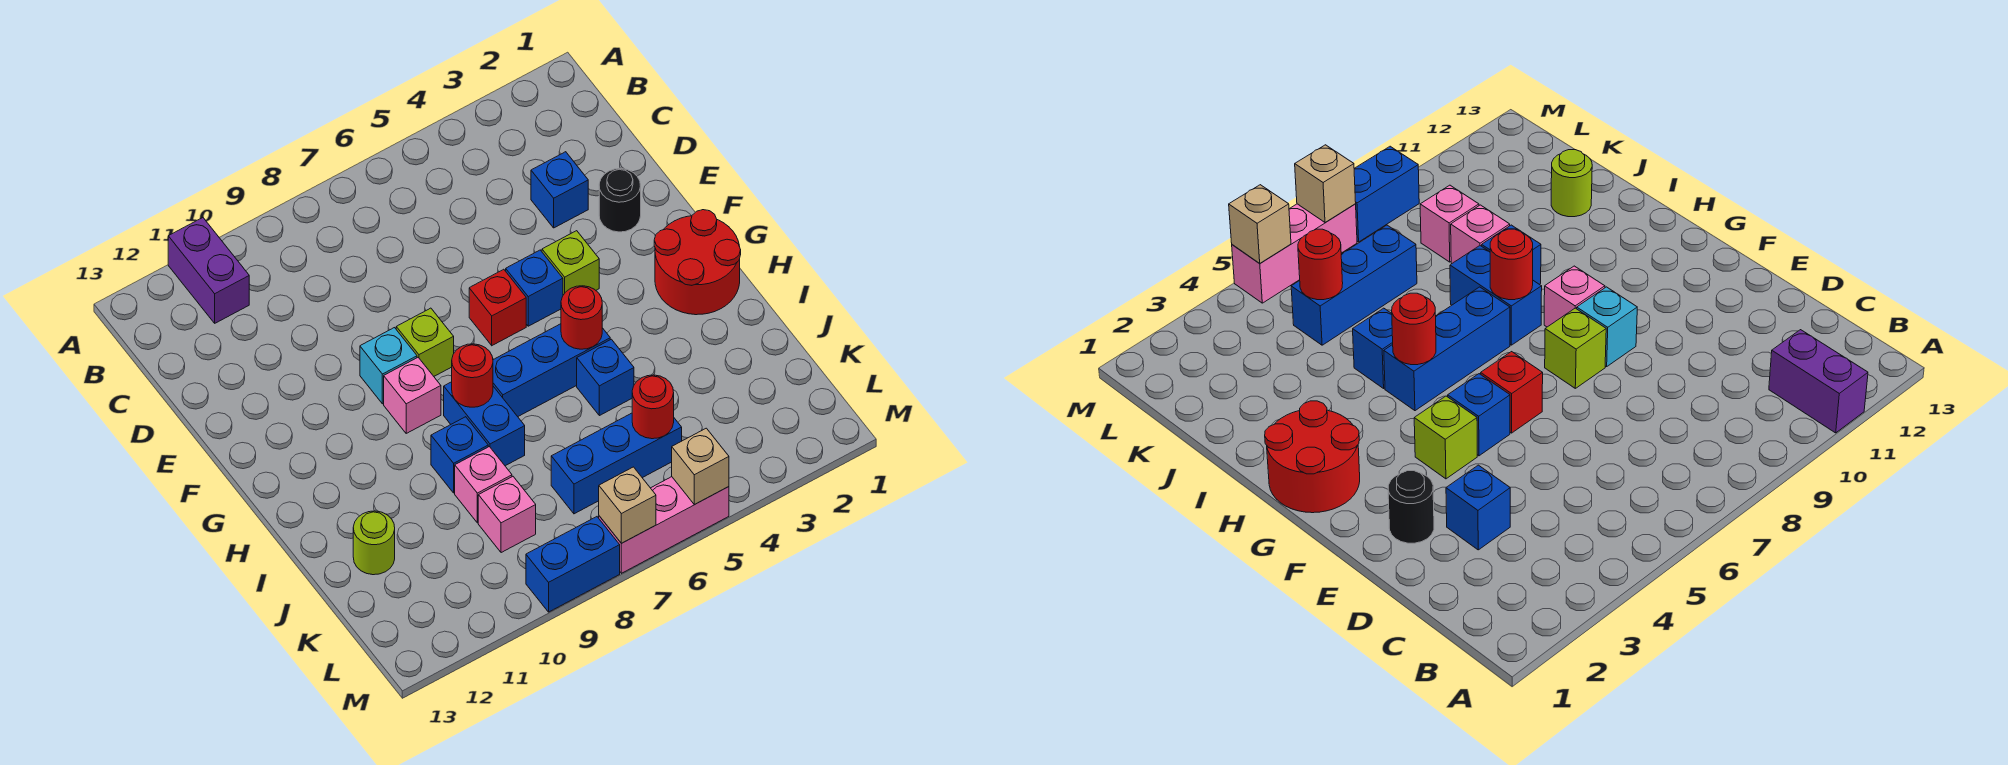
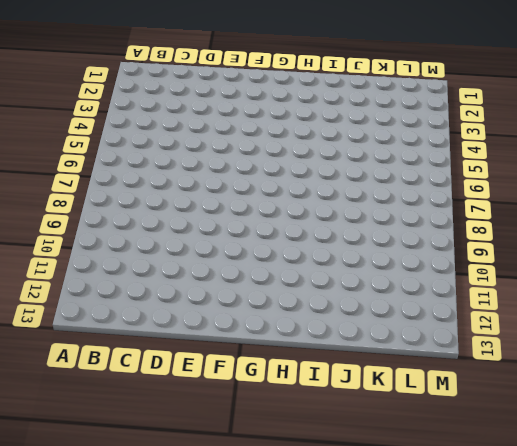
none -> purple 1x2 brick [168,218,249,323]
none -> blue 1x1 brick [531,152,588,228]
none -> black 1x1 round brick [599,169,641,232]

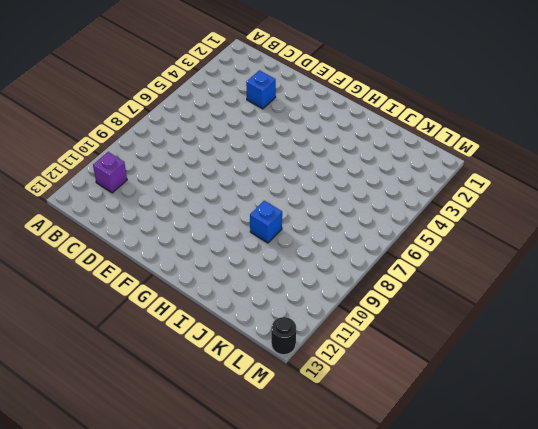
purple 1x1 brick [93,152,127,193] -> purple 1x2 brick [168,218,249,323]
black 1x1 round brick [271,317,296,355] -> black 1x1 round brick moved to [599,169,641,232]
none -> lime 1x1 brick [542,231,599,295]
none -> blue 1x1 brick [506,250,563,326]
none -> red 1x1 brick [469,269,526,345]

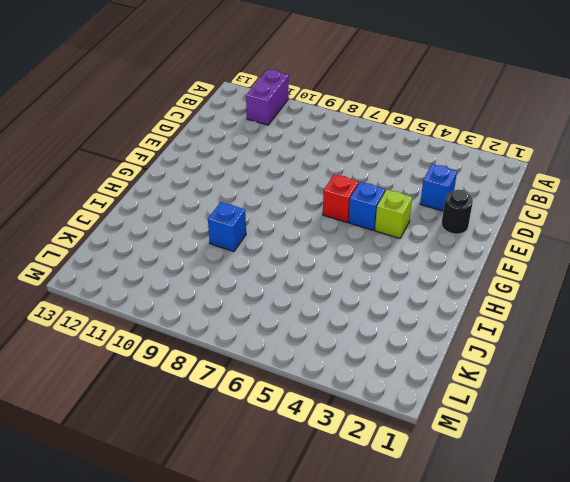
none -> lime 1x1 brick [396,308,454,376]
none -> cyan 1x1 brick [360,328,417,404]
none -> red 2x2 round brick [654,210,741,315]

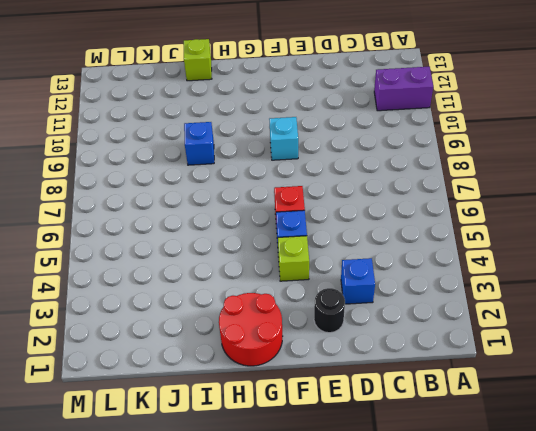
lime 1x1 brick [184,39,212,81] -> lime 1x1 brick moved to [396,308,454,376]
none -> pink 1x1 brick [384,358,441,433]
none -> blue 1x3 brick [493,324,610,417]
none -> blue 1x2 brick [444,382,525,466]

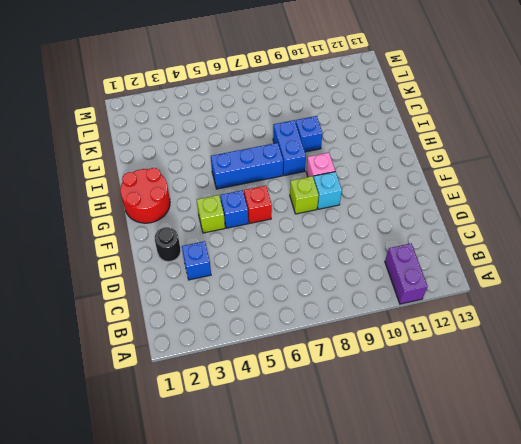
none -> blue 1x1 brick [577,339,634,416]
none -> pink 1x1 brick [455,447,512,523]
none -> lime 1x1 round brick [353,511,395,575]

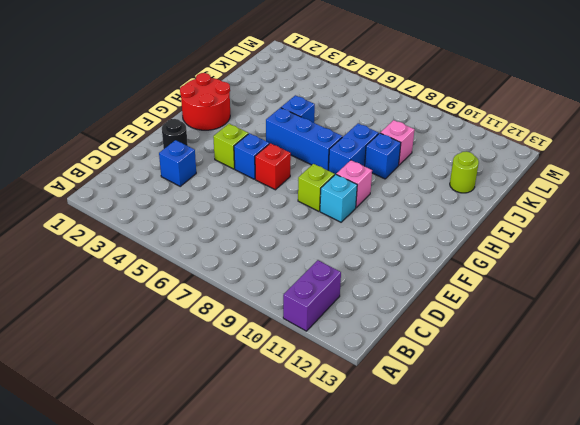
none -> blue 1x3 brick [551,413,682,514]
none -> pink 1x1 brick [478,477,536,553]
none -> pink 1x3 brick [599,477,729,573]

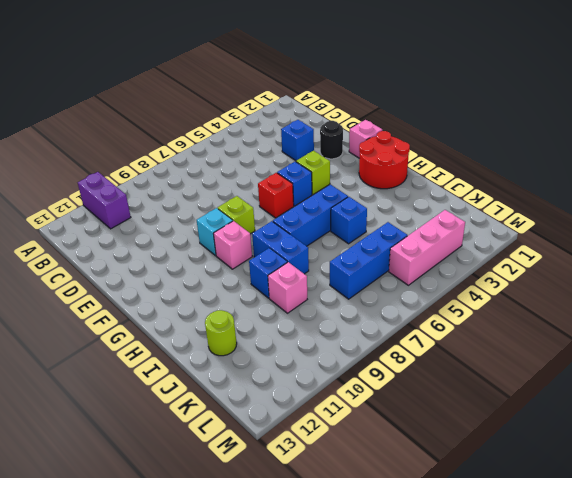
pink 1x1 brick [349,120,382,158] -> pink 1x1 brick moved to [478,477,536,553]
pink 1x3 brick [389,210,465,285] -> pink 1x3 brick moved to [599,477,729,573]
none -> blue 1x2 brick [526,517,620,612]
none -> red 1x1 round brick [561,286,602,349]
none -> red 1x1 round brick [452,344,493,407]

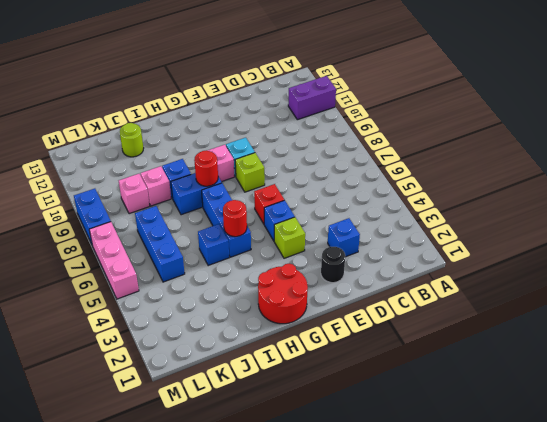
none -> red 1x1 round brick [632,375,674,439]
none -> tan 1x1 brick [672,428,729,505]
none -> tan 1x1 brick [599,467,656,543]

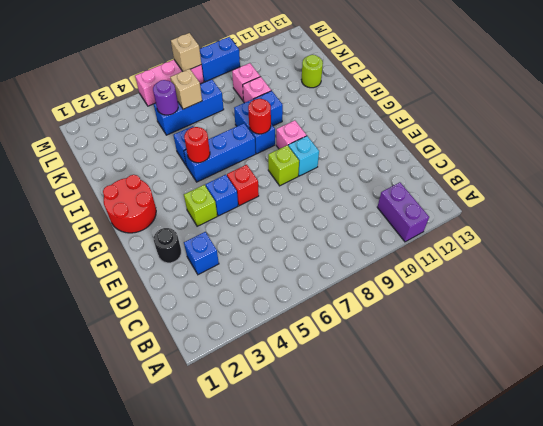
purple 1x1 round brick [153,80,178,115] -> red 1x1 round brick [632,375,674,439]
tan 1x1 brick [170,69,202,109] -> tan 1x1 brick moved to [672,428,729,505]

